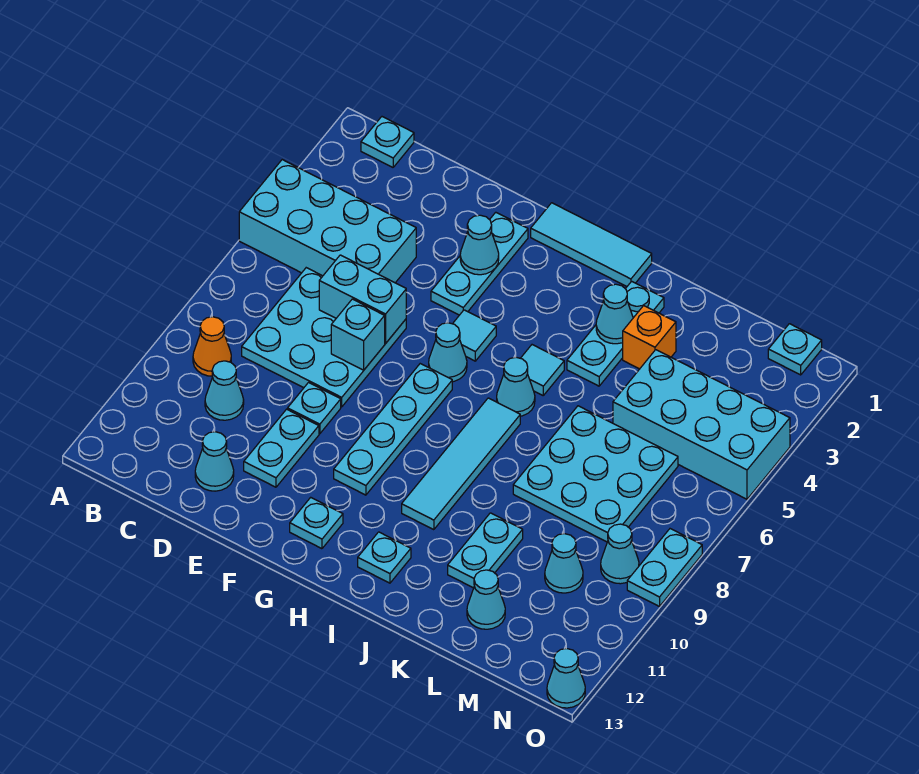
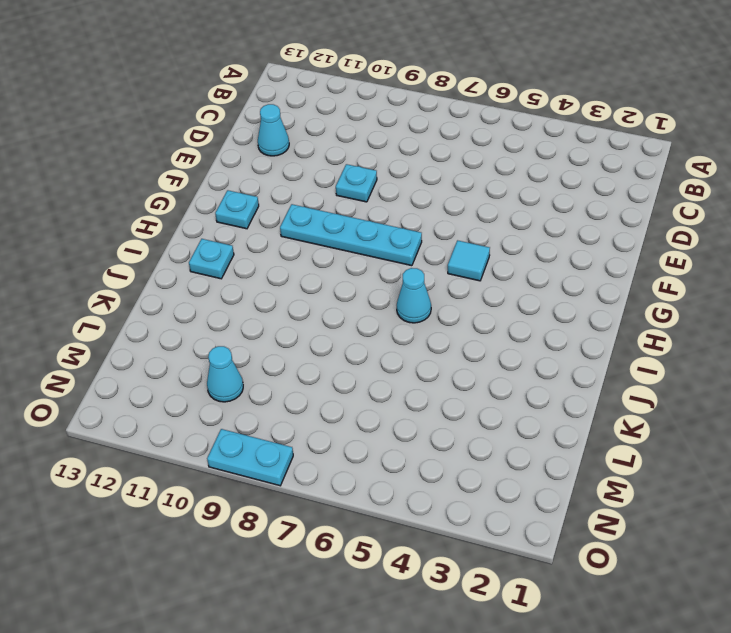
none -> cyan 2x4 brick [239,160,416,283]
none -> cyan 1x1 plate [361,117,414,167]
none -> orange 1x1 cone [193,317,231,376]
none -> cyan 3x3 plate [242,268,406,407]

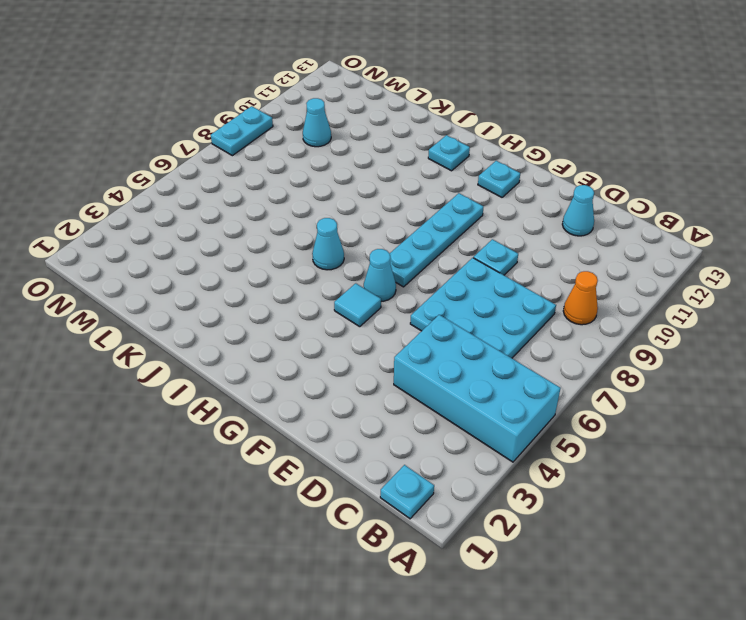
none -> cyan 1x1 cone [205,361,244,420]
none -> cyan 1x2 plate [244,409,319,487]
none -> cyan 1x3 plate [431,212,528,315]
none -> cyan 1x3 tile [531,203,652,286]

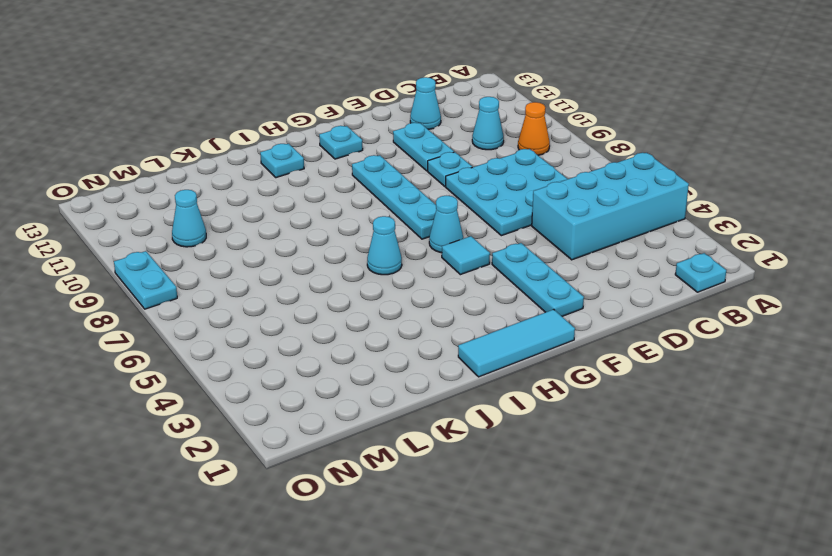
none -> cyan 1x1 tile [521,345,564,395]
none -> cyan 1x4 tile [402,398,520,530]
none -> cyan 1x3 plate [567,281,664,386]
none -> orange 1x1 brick [623,306,676,369]

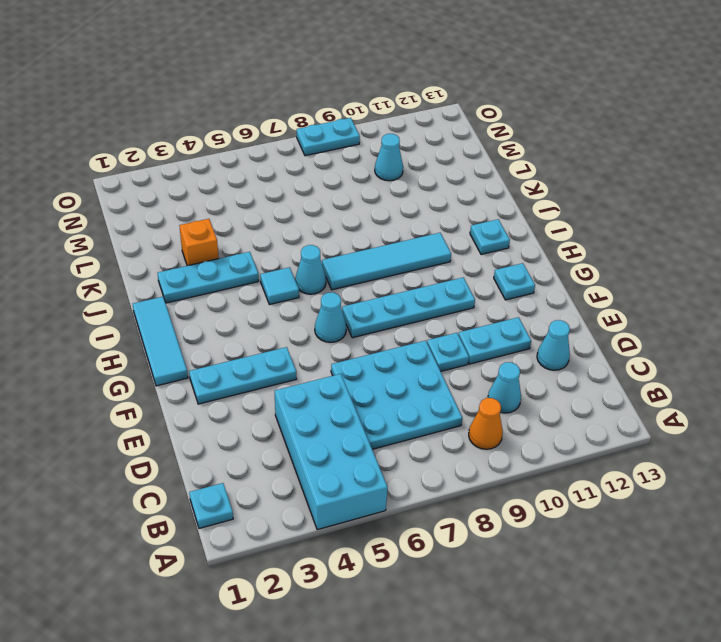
none -> cyan 1x1 tile [453,310,496,361]
none -> cyan 3x3 plate [513,406,678,542]
none -> cyan 1x2 plate [448,513,523,588]
none -> cyan 2x4 brick [613,350,790,499]

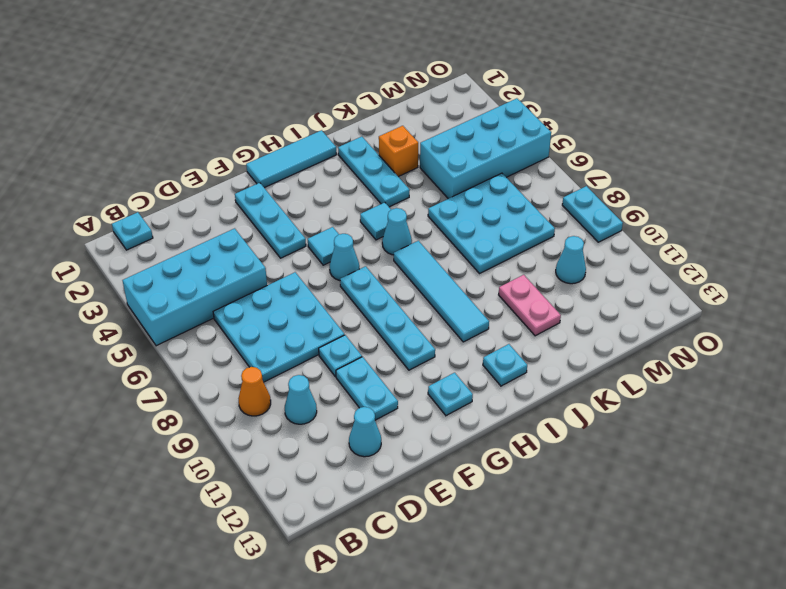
pink 1x2 plate [499,275,561,336] -> cyan 1x2 plate [448,513,523,588]
none -> cyan 1x1 cone [467,570,505,629]
none -> cyan 1x1 plate [768,324,822,375]
none -> cyan 1x1 cone [601,524,639,584]
none -> cyan 1x1 cone [547,649,585,708]

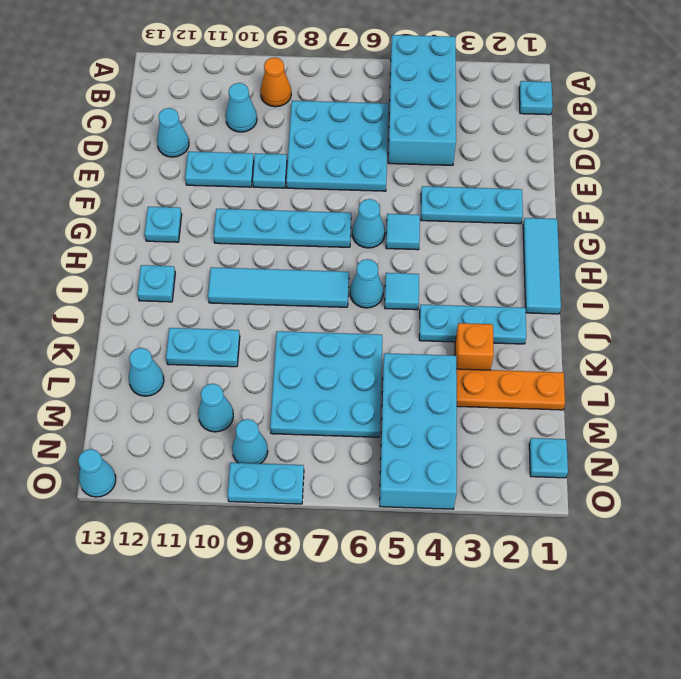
orange 1x3 plate [456,369,565,410] -> none
none -> cyan 1x2 brick [319,255,406,343]
none -> cyan 1x1 brick [331,299,385,370]
none -> cyan 1x1 cone [460,215,499,275]
none -> cyan 1x1 cone [596,284,633,344]

